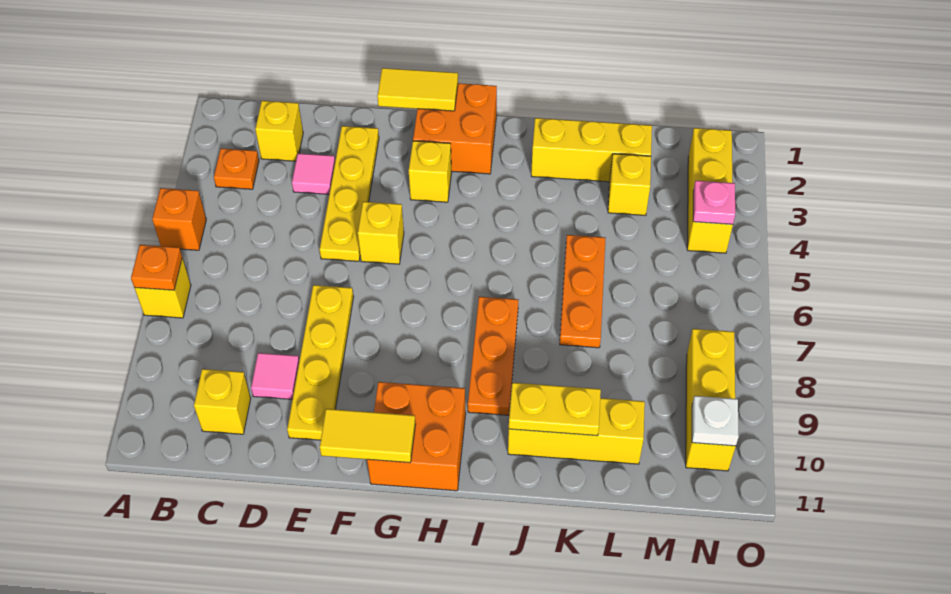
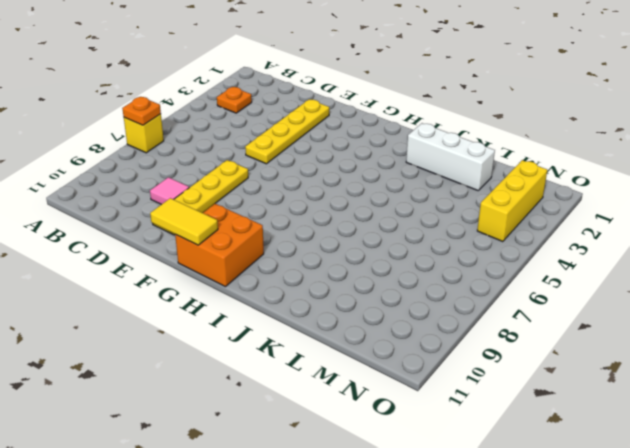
white 1x3 brick [406,123,495,190] -> yellow 1x3 brick [531,118,652,182]
none -> orange 1x1 brick [152,188,206,250]
none -> yellow 1x1 brick [255,101,303,161]
none -> yellow 1x1 brick [194,369,251,434]

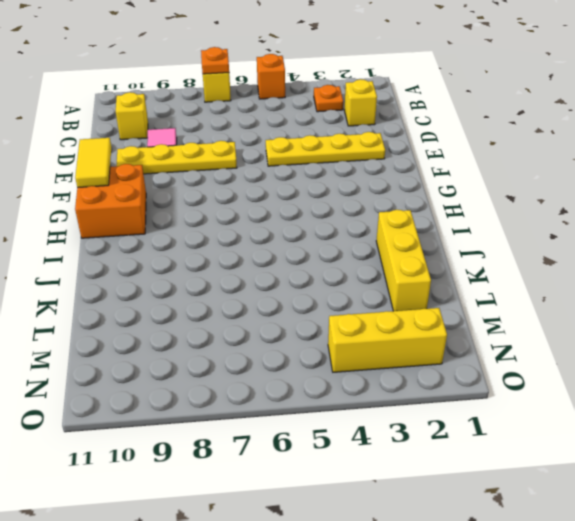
none -> pink 1x1 tile [292,153,335,194]
none -> yellow 1x1 brick [358,202,404,264]
none -> orange 2x2 brick [413,83,497,174]

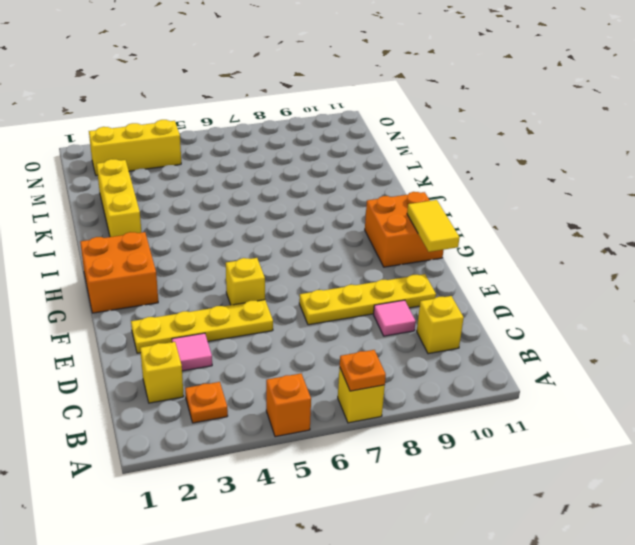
none -> yellow 1x1 brick [409,141,452,202]
none -> orange 1x3 plate [468,297,518,415]
none -> yellow 1x3 brick [508,398,645,464]

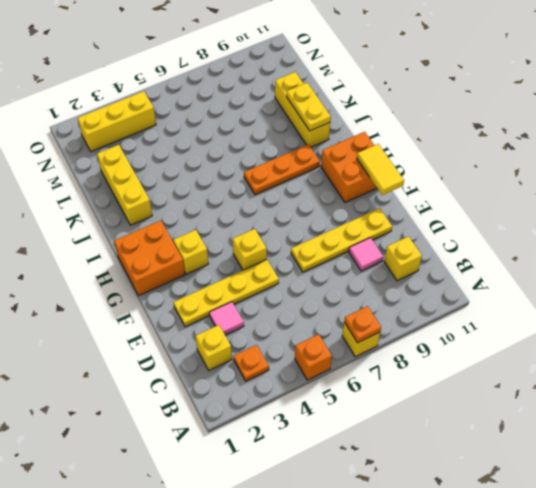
none -> orange 1x3 plate [560,235,605,348]
none -> yellow 1x1 brick [608,154,651,215]
none -> yellow 1x3 brick [686,329,736,471]

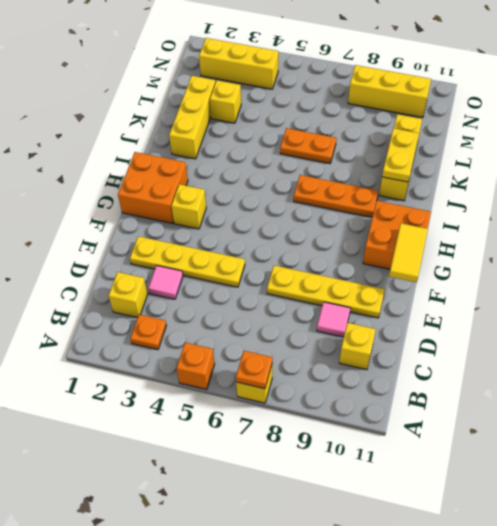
orange 1x2 plate [280,128,336,164] -> orange 1x3 plate [560,235,605,348]
none -> yellow 1x1 brick [358,202,404,264]
none -> yellow 1x2 tile [377,68,458,111]
none -> pink 1x1 plate [693,181,735,224]

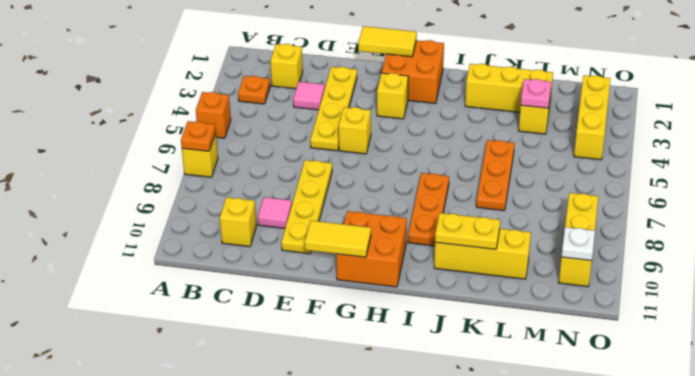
pink 1x1 plate [521,79,551,108] -> pink 1x1 plate moved to [693,181,735,224]

